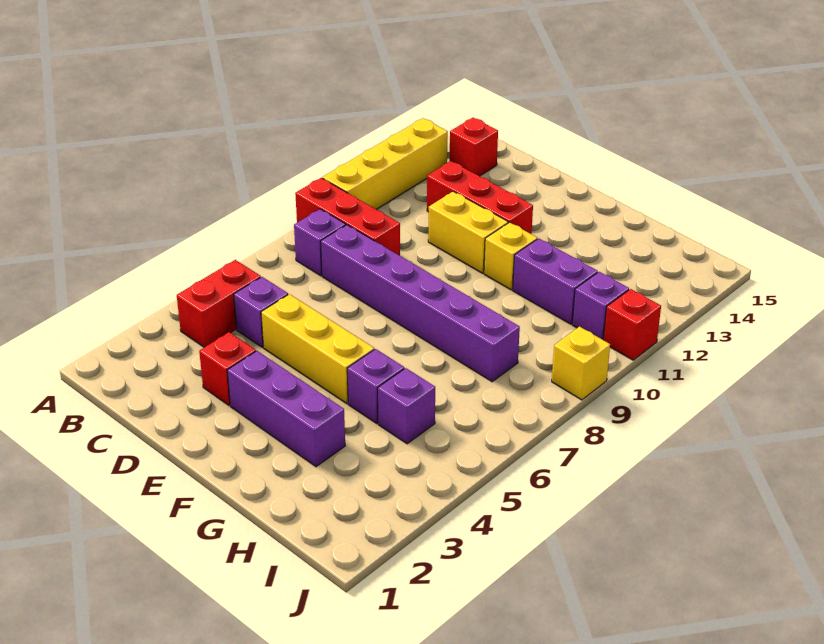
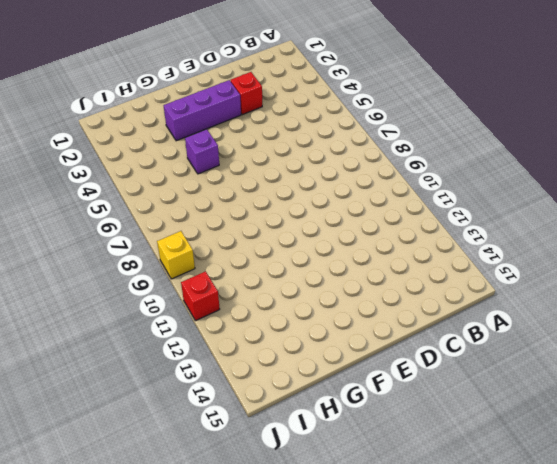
none -> red 1x3 brick [295,178,400,256]
none -> yellow 1x4 brick [322,118,448,209]
none -> red 1x2 brick [177,260,261,347]

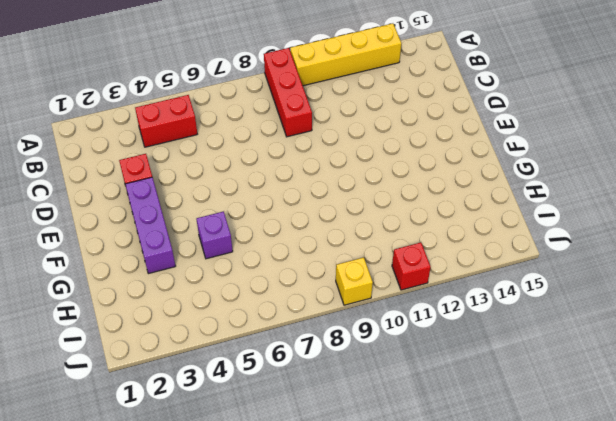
none -> purple 1x1 brick [294,209,346,276]
none -> red 1x1 brick [450,118,498,176]
none -> purple 1x1 brick [234,277,288,347]

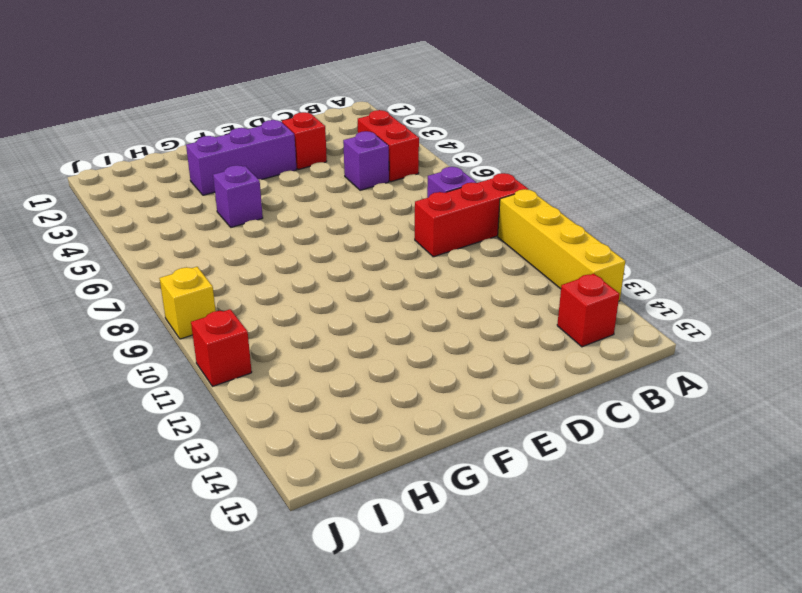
none -> purple 1x6 brick [321,225,520,382]
none -> red 1x3 brick [427,161,533,234]
none -> yellow 1x3 brick [261,294,374,404]

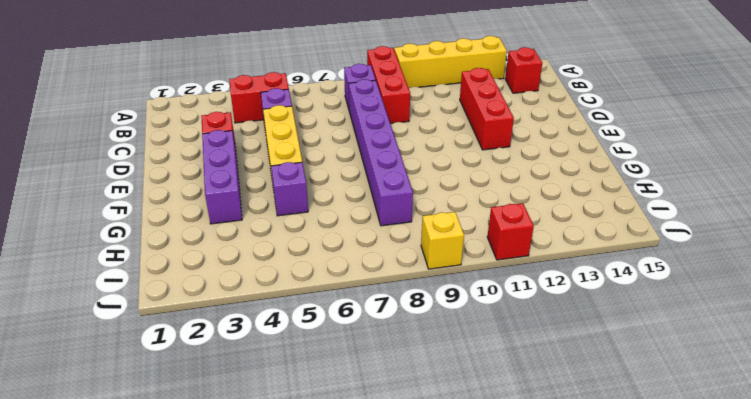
none -> yellow 1x2 brick [428,191,508,273]
none -> yellow 1x1 brick [484,222,537,290]
none -> purple 1x2 brick [513,239,598,324]

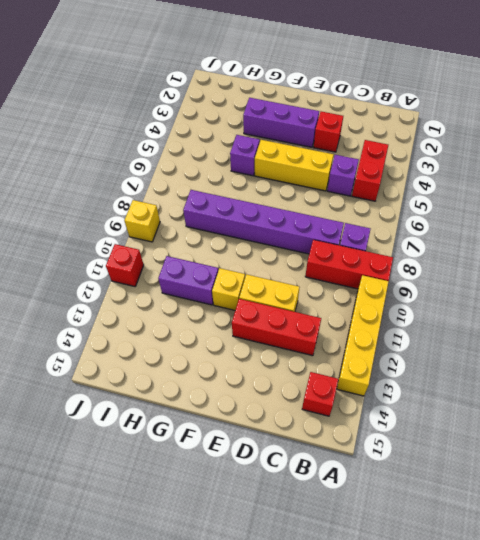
none -> purple 1x1 brick [378,368,435,444]
none -> purple 1x1 brick [572,272,629,340]

